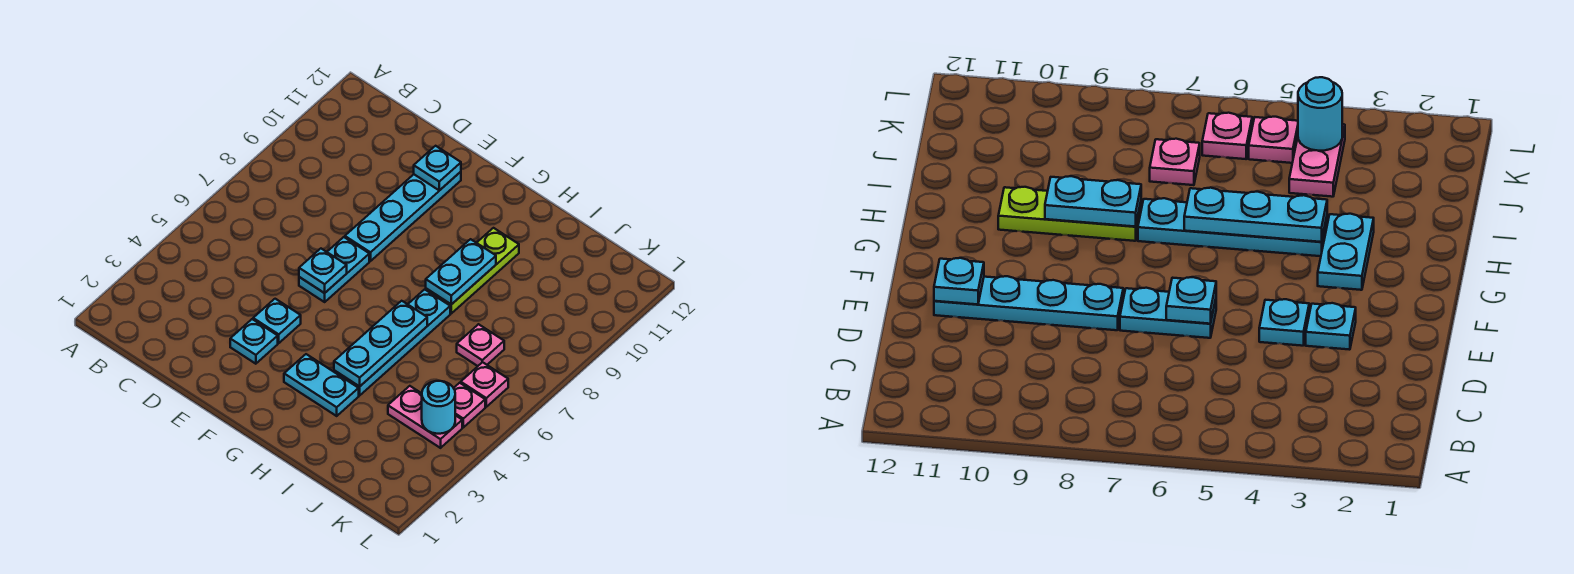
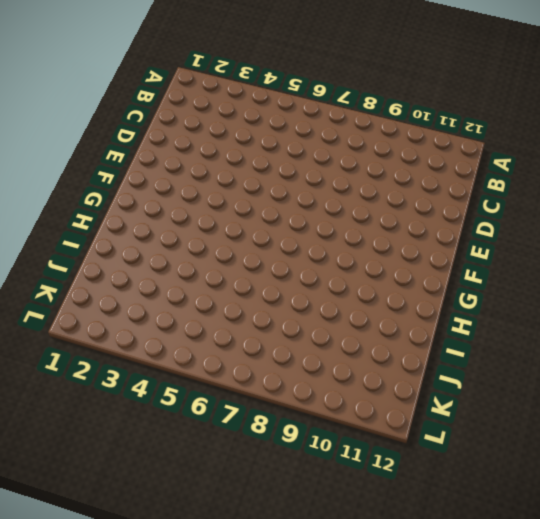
none -> cyan 1x1 plate [230,319,278,364]
none -> cyan 1x1 plate [253,299,301,343]
none -> cyan 1x2 plate [299,237,369,302]

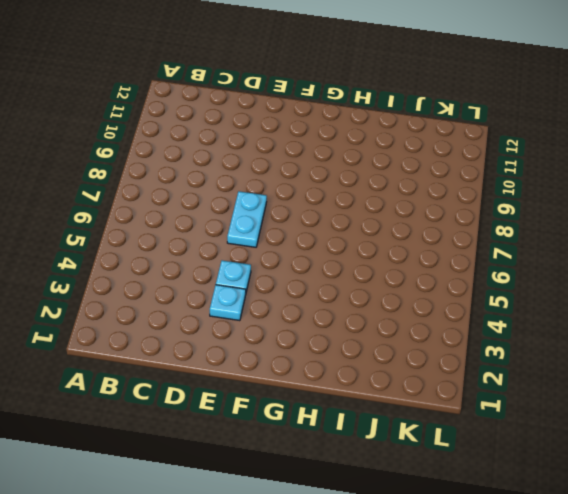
none -> cyan 1x4 plate [345,172,461,261]
none -> cyan 1x2 plate [284,354,359,416]
none -> cyan 1x4 plate [334,289,450,395]

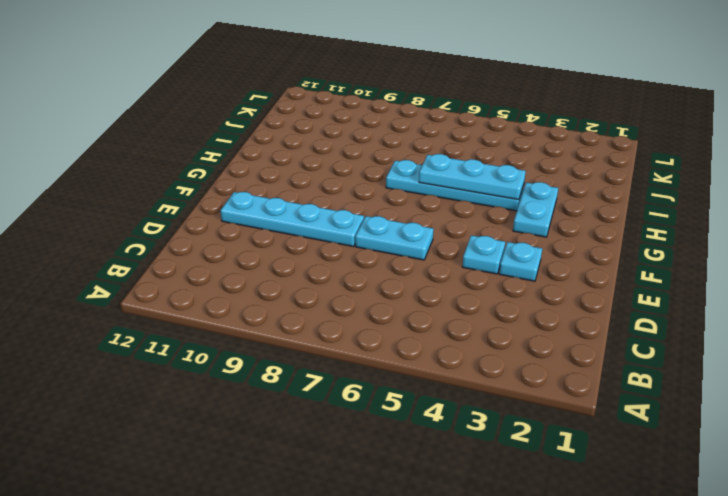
none -> lime 1x3 plate [426,228,519,313]
none -> pink 1x2 plate [388,386,462,448]
none -> pink 1x1 plate [457,324,504,366]

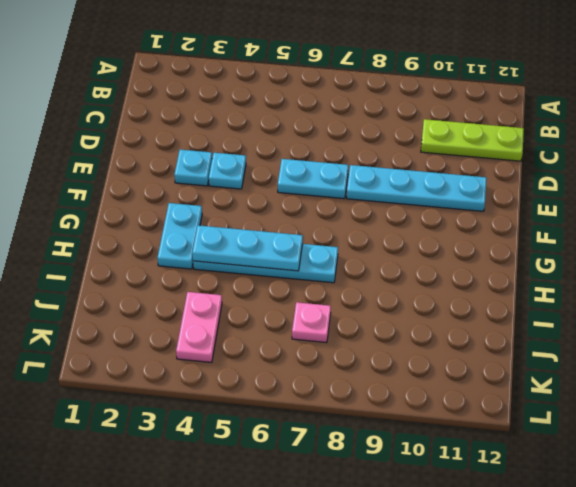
lime 1x3 plate [421,119,524,161] -> lime 1x3 plate moved to [426,228,519,313]
none -> pink 1x1 plate [454,383,485,427]
none -> pink 1x1 plate [461,362,508,407]
none -> cyan 1x1 plate [299,249,347,293]

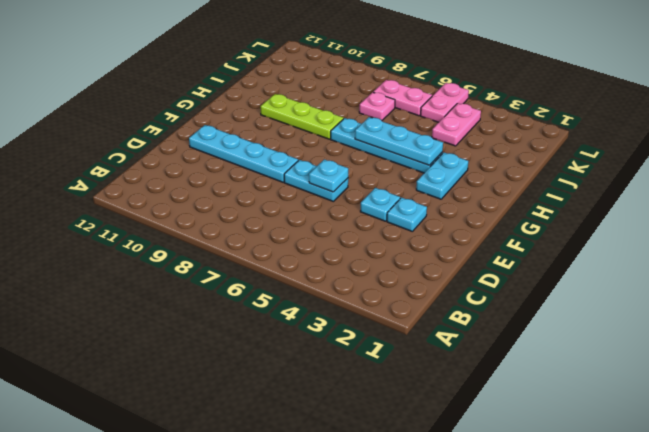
pink 1x2 plate [421,83,469,122] -> pink 1x1 plate [454,383,485,427]
pink 1x2 plate [374,80,432,116] -> pink 1x1 plate [461,362,508,407]
none -> cyan 1x1 plate [414,146,461,191]
none -> cyan 1x2 plate [426,239,496,304]
none -> cyan 1x1 round brick [422,381,455,434]

